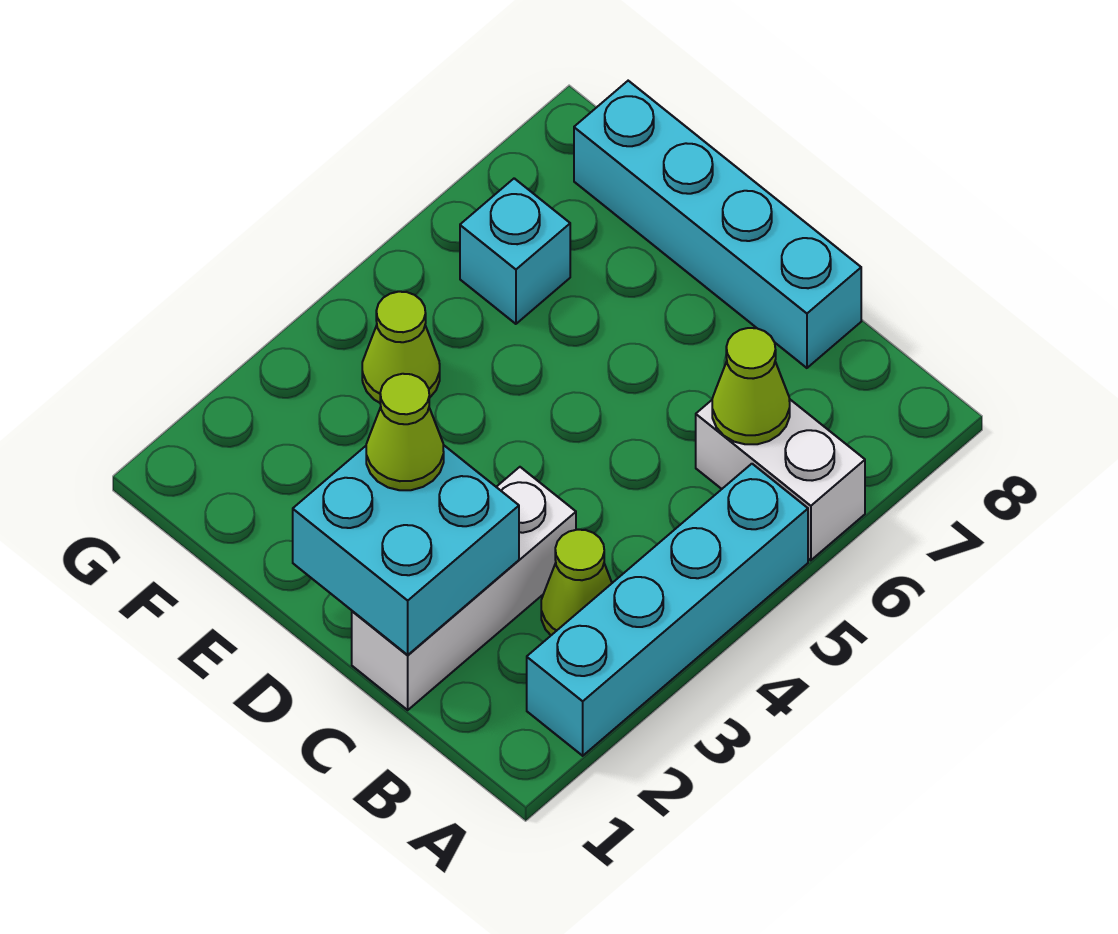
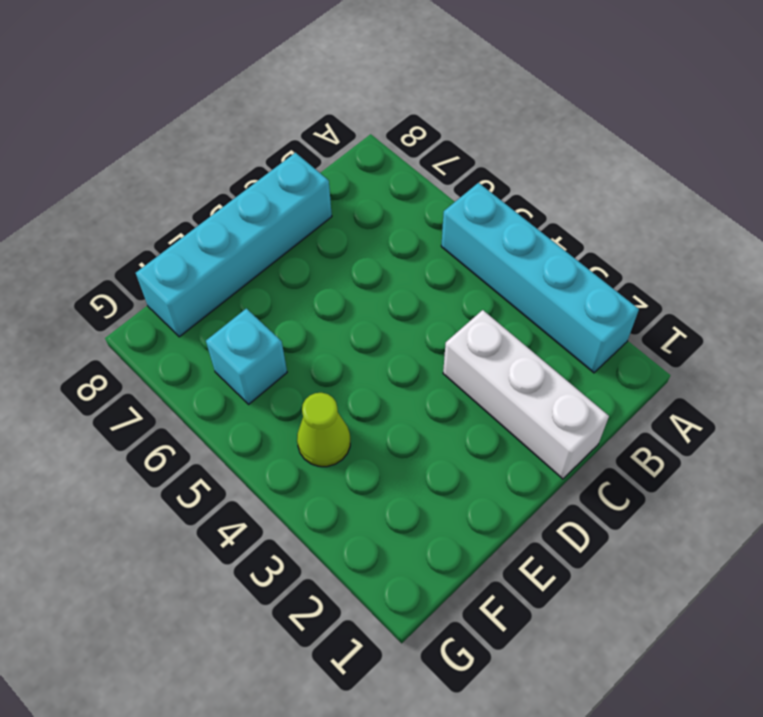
none -> white 1x2 brick [696,399,865,560]
none -> lime 1x1 cone [541,530,612,635]

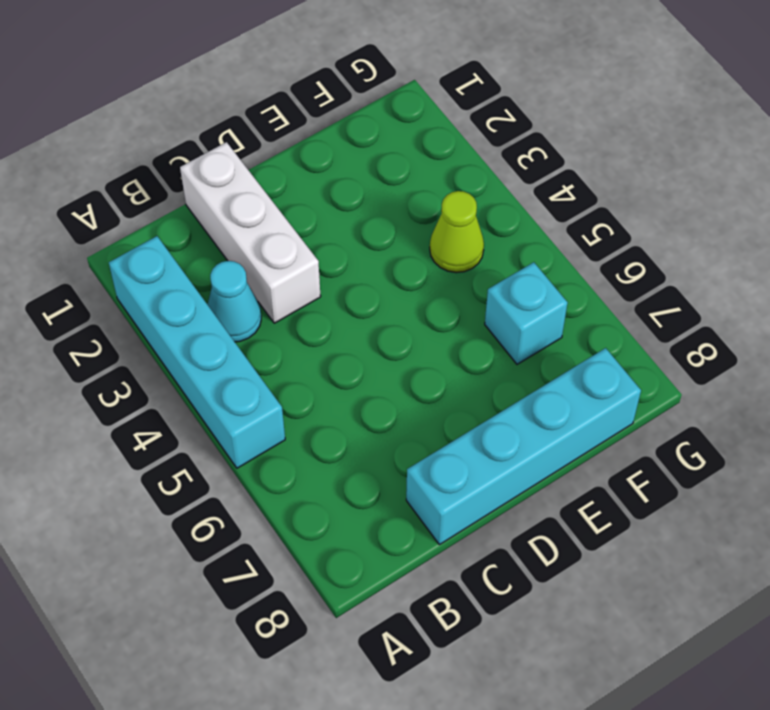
cyan 1x1 cone [207,261,261,342] -> lime 1x1 cone [541,530,612,635]
none -> white 1x2 brick [696,399,865,560]
none -> lime 1x1 cone [712,328,790,444]

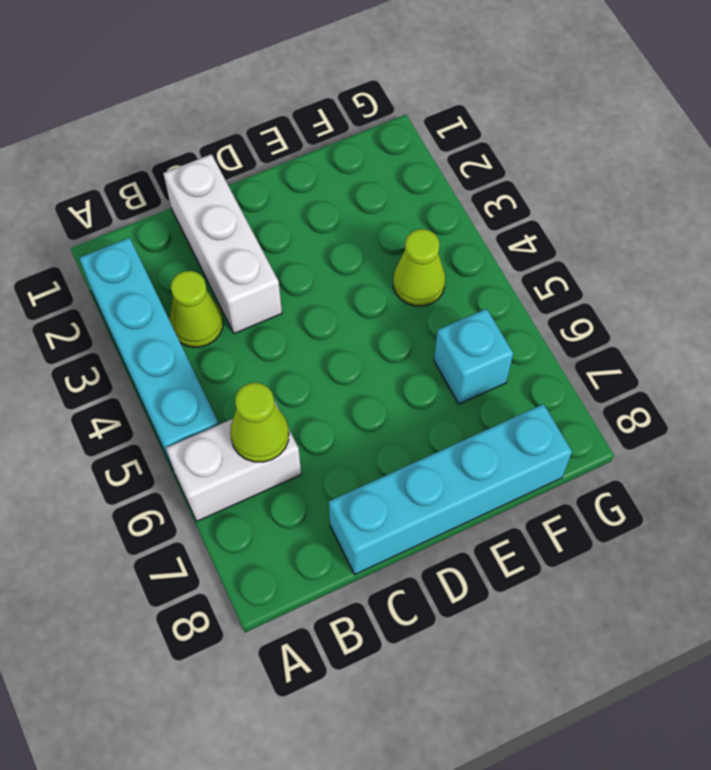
none -> cyan 2x2 brick [293,445,519,655]
none -> lime 1x1 cone [366,374,444,490]

